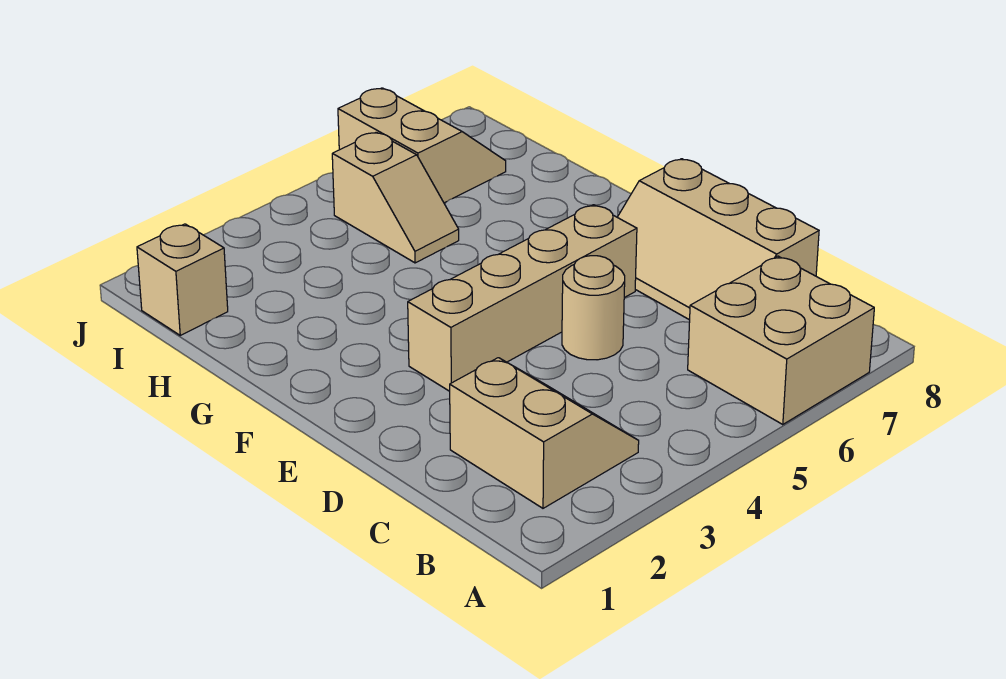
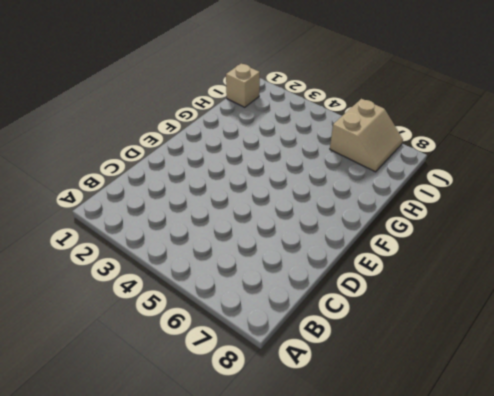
none -> tan 2x2 brick [688,256,874,425]
none -> tan 2x2 slope [450,358,639,508]

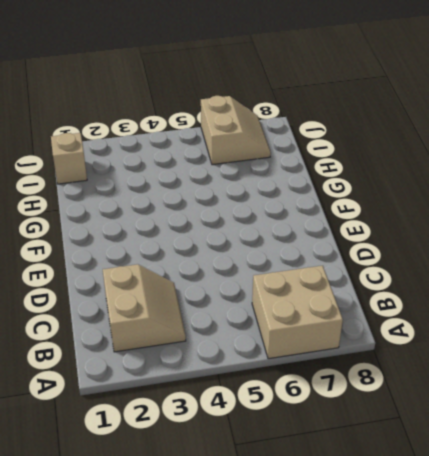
none -> tan 2x3 slope [617,159,819,320]
none -> tan 1x1 round brick [562,256,625,360]

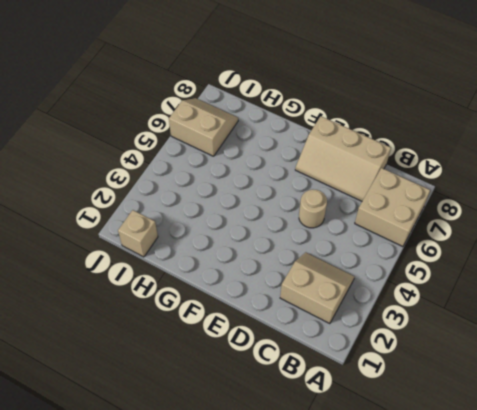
none -> tan 1x4 brick [408,205,637,391]
none -> tan 1x2 slope [332,132,459,263]

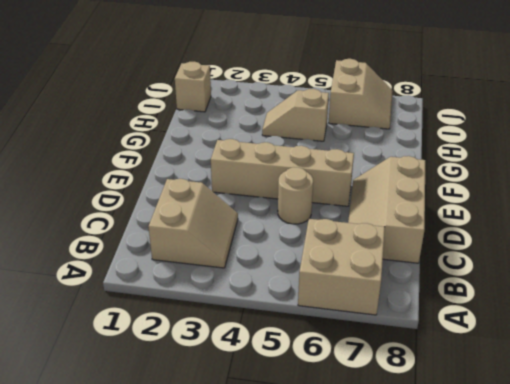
tan 1x2 slope [262,89,329,141] -> tan 1x2 slope turned to [332,132,459,263]

